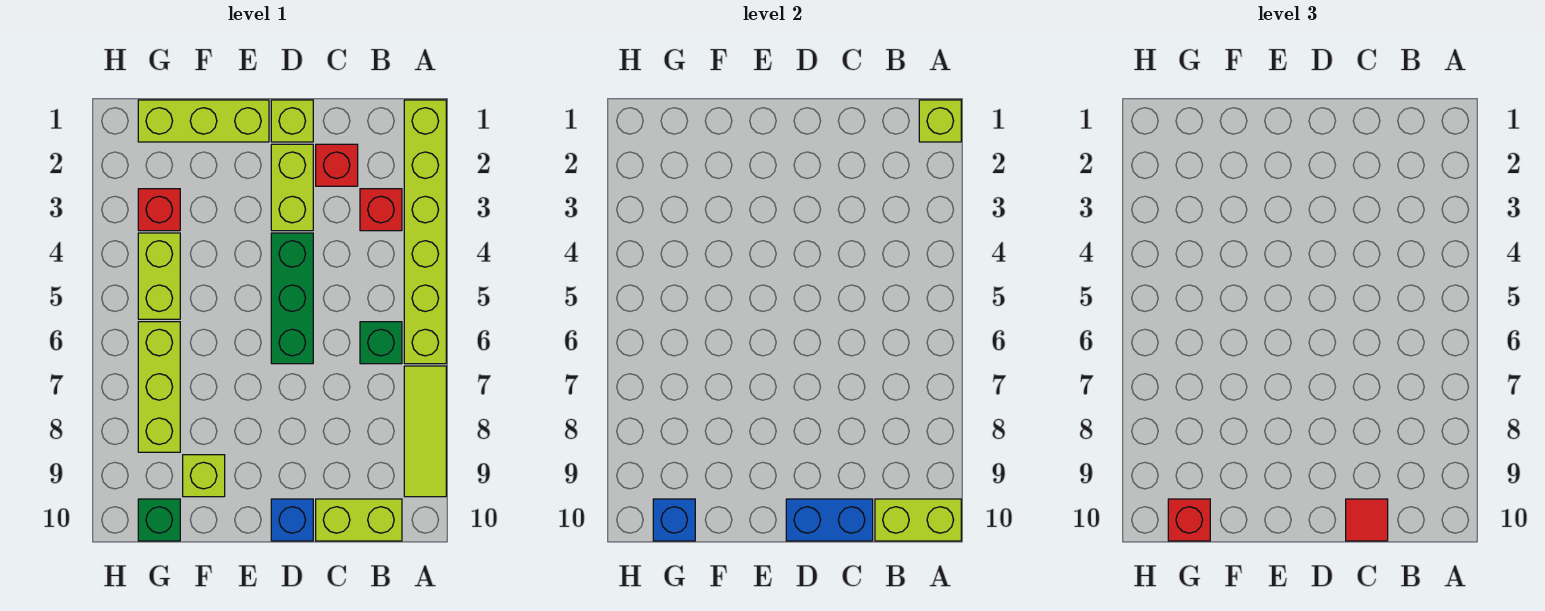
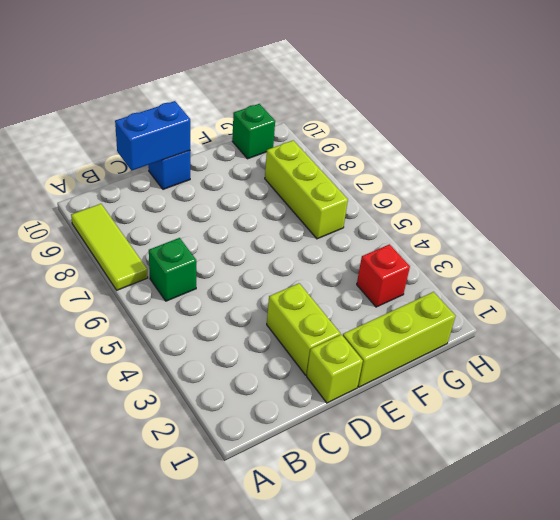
none -> lime 1x6 brick [404,100,446,364]
none -> red 1x1 brick [360,189,402,231]
none -> lime 1x2 brick [316,499,402,541]

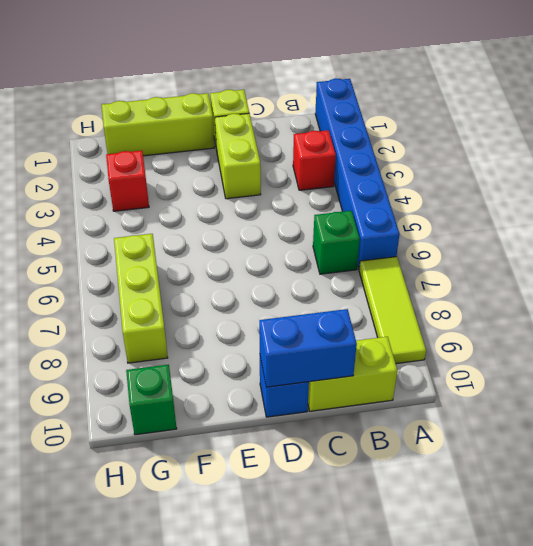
blue 1x6 brick [315,78,399,269] -> lime 1x6 brick [404,100,446,364]
none -> red 1x1 brick [316,144,358,186]
none -> green 1x3 brick [271,233,313,364]
none -> lime 1x1 brick [183,455,225,497]

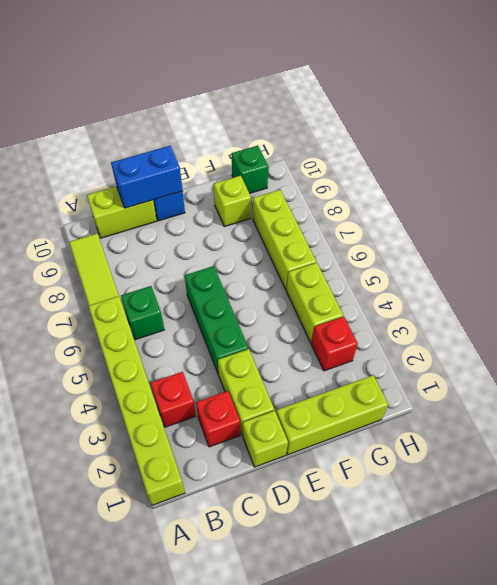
none -> lime 1x1 brick [919,100,961,142]
none -> lime 1x2 brick [875,499,961,541]
none -> blue 1x1 brick [653,499,695,541]

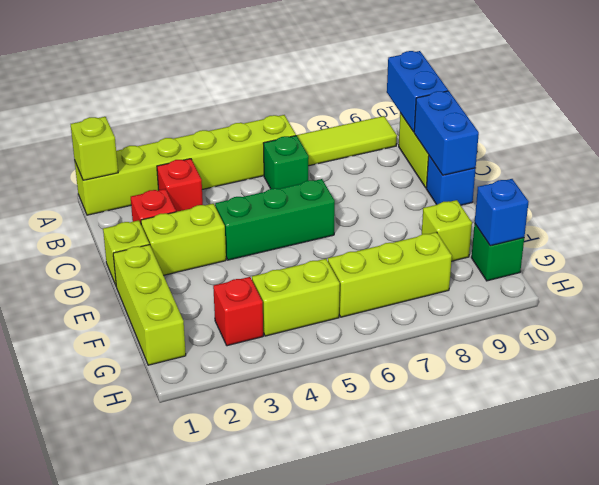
blue 1x2 brick [387,51,448,132] -> lime 1x2 brick [875,499,961,541]
none -> red 1x1 tile [1346,499,1388,541]
none -> red 1x1 brick [1168,499,1210,541]

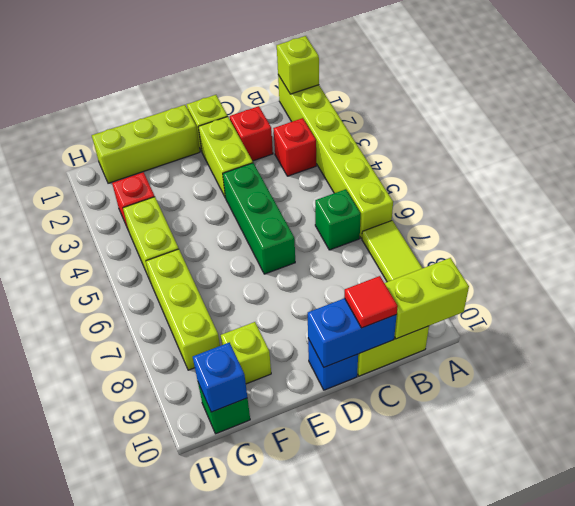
none -> red 1x1 brick [1168,499,1210,541]

